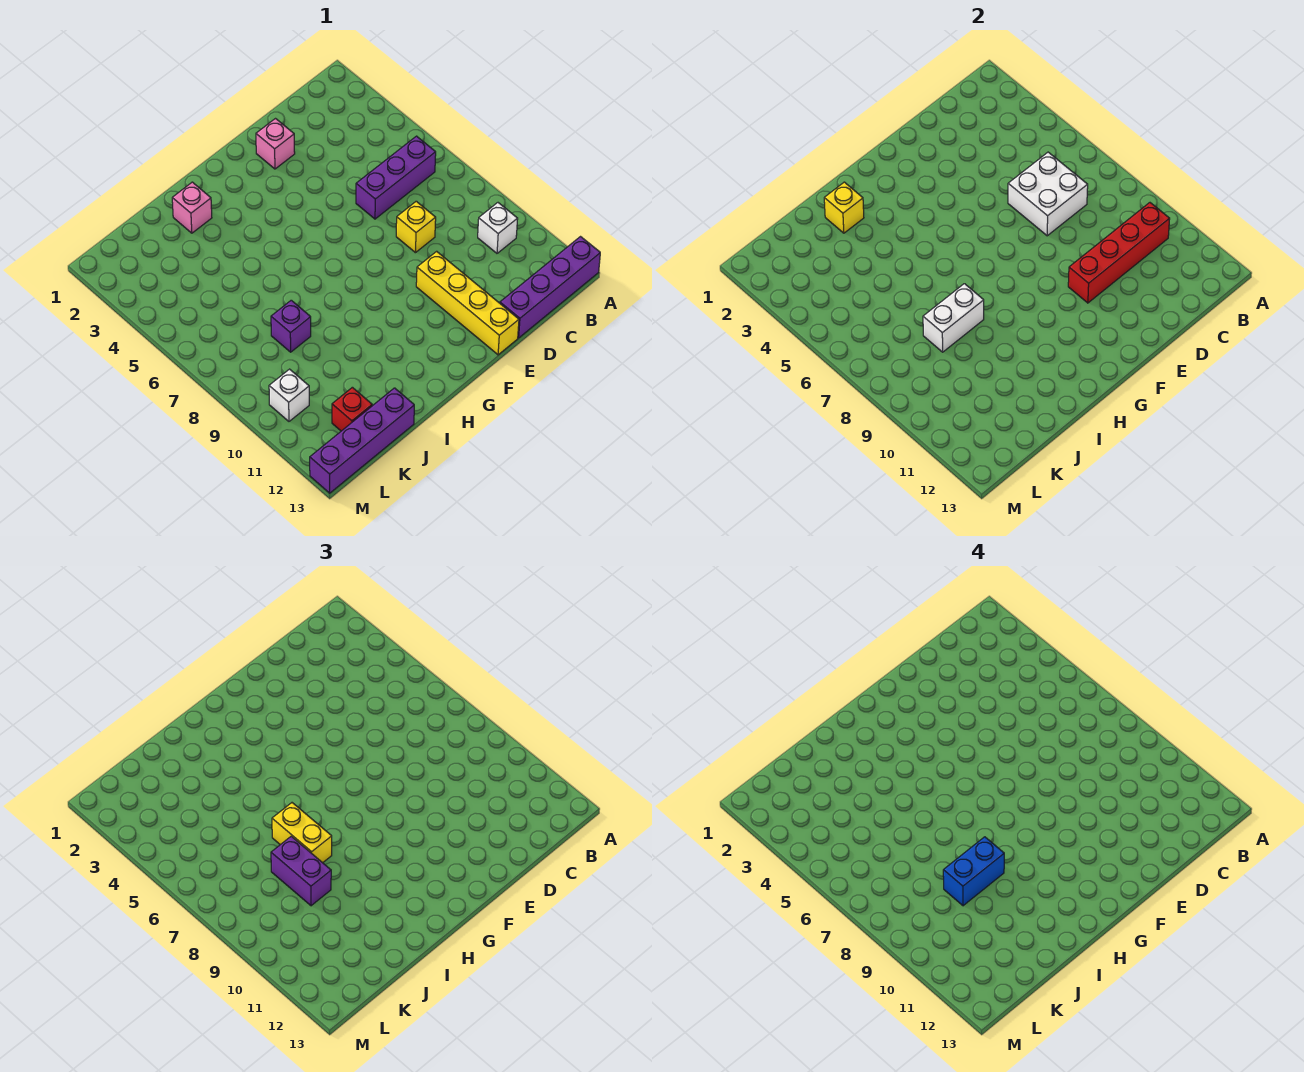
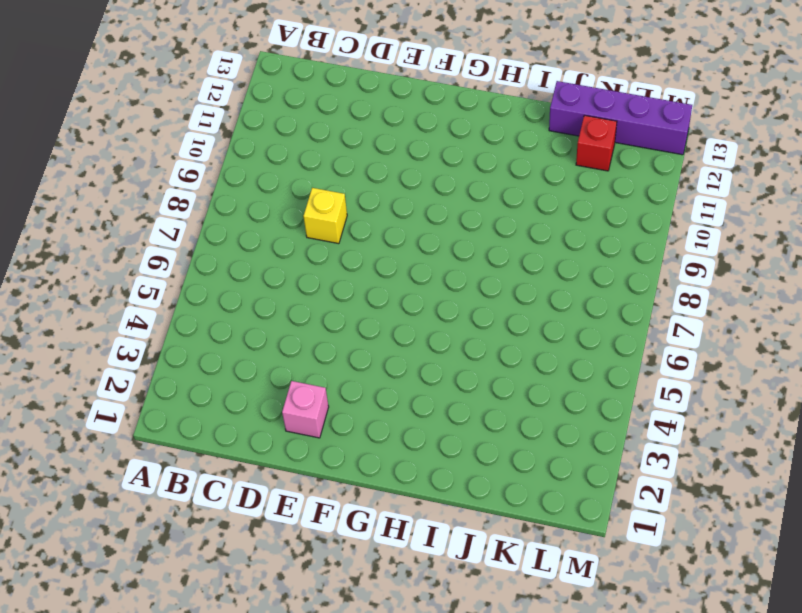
none -> purple 1x4 brick [500,237,600,338]
none -> purple 1x3 brick [356,136,436,219]
none -> white 1x1 brick [478,203,518,253]

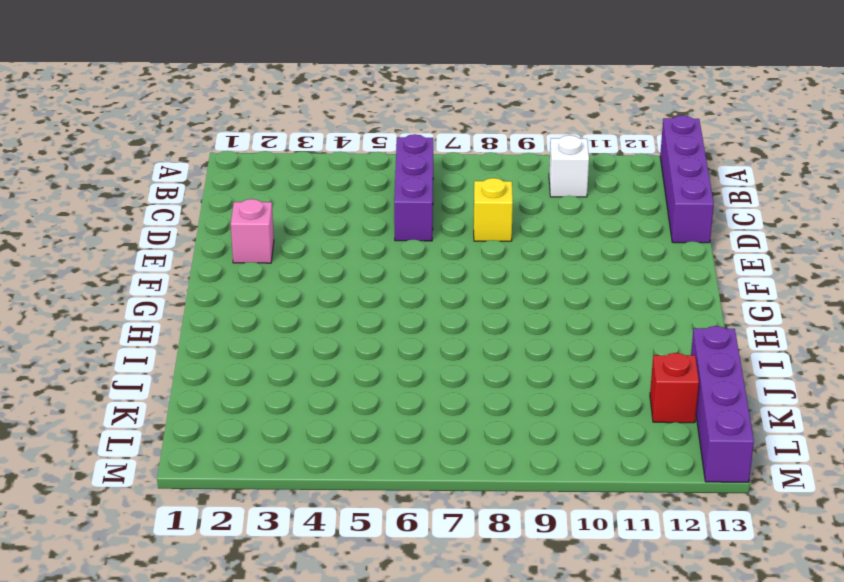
none -> yellow 1x4 brick [416,251,519,355]
none -> pink 1x1 brick [172,182,212,233]
none -> purple 1x1 brick [271,300,311,352]

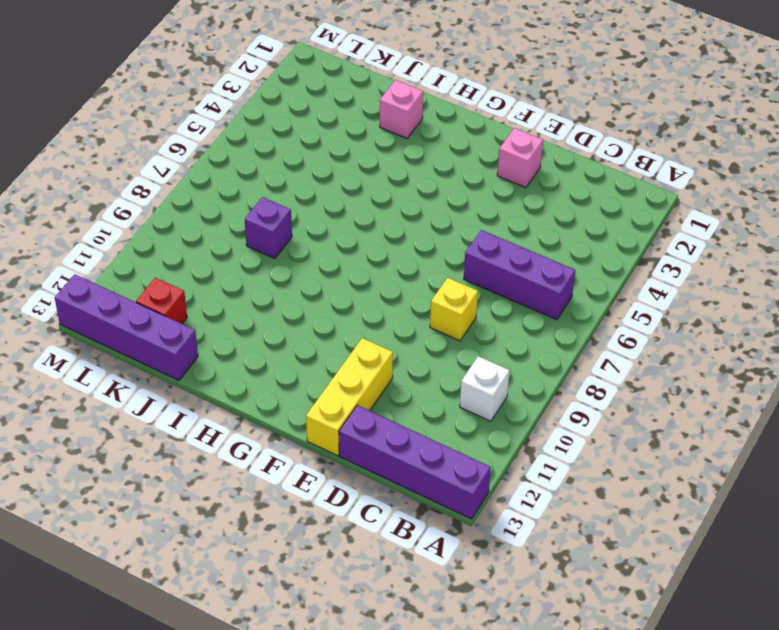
yellow 1x3 brick [306,338,393,456] -> yellow 1x4 brick [416,251,519,355]
none -> white 1x1 brick [269,369,309,421]
none -> red 1x4 brick [1068,203,1170,303]
none -> white 2x2 brick [1008,152,1088,236]

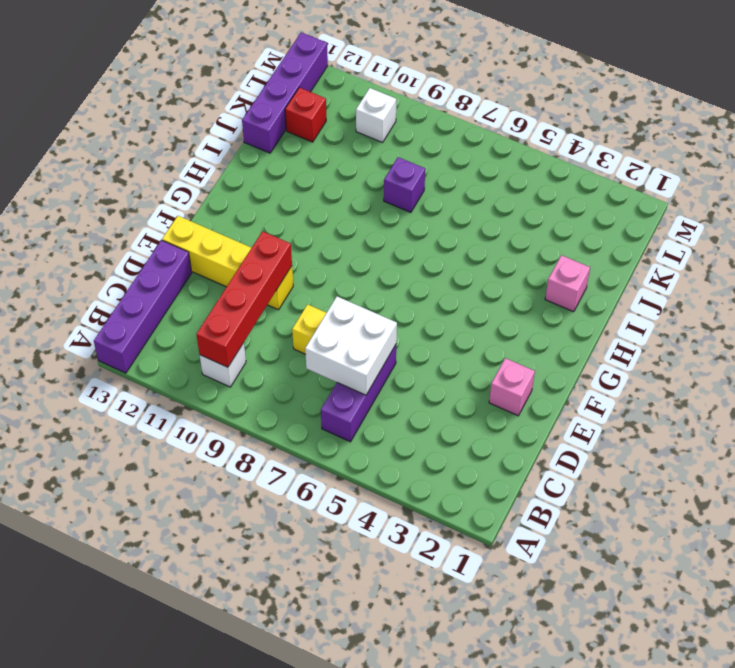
none -> yellow 1x1 brick [824,182,864,233]
none -> white 1x2 brick [923,284,984,352]
none -> yellow 1x2 brick [272,803,332,863]

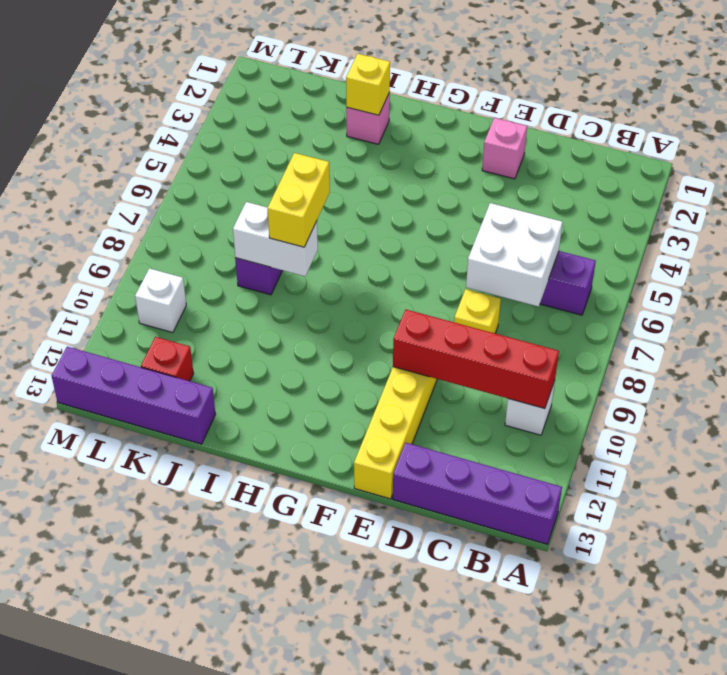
none -> purple 1x2 brick [271,836,331,906]
none -> blue 1x2 brick [943,837,1004,906]

